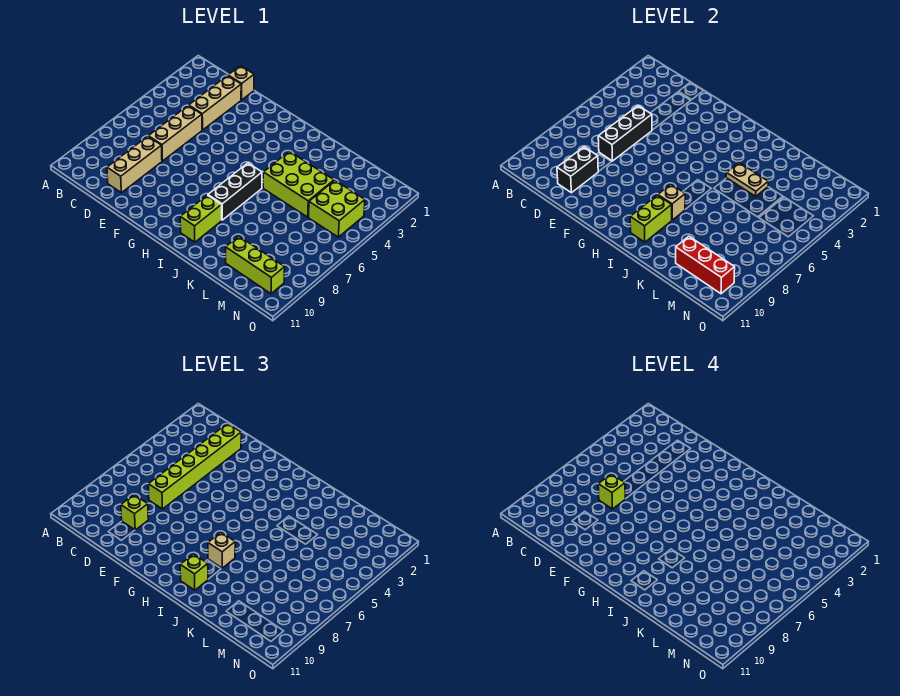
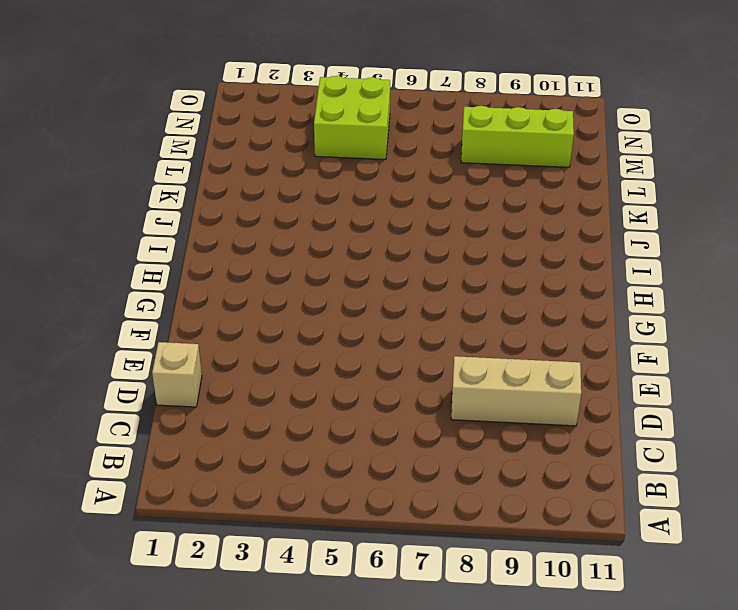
lime 1x3 brick [461,106,574,167] -> lime 1x3 brick turned to [226,236,285,294]
none -> tan 1x3 brick [188,76,241,130]
none -> tan 1x3 brick [148,106,202,161]
none -> black 1x3 brick [208,163,262,220]

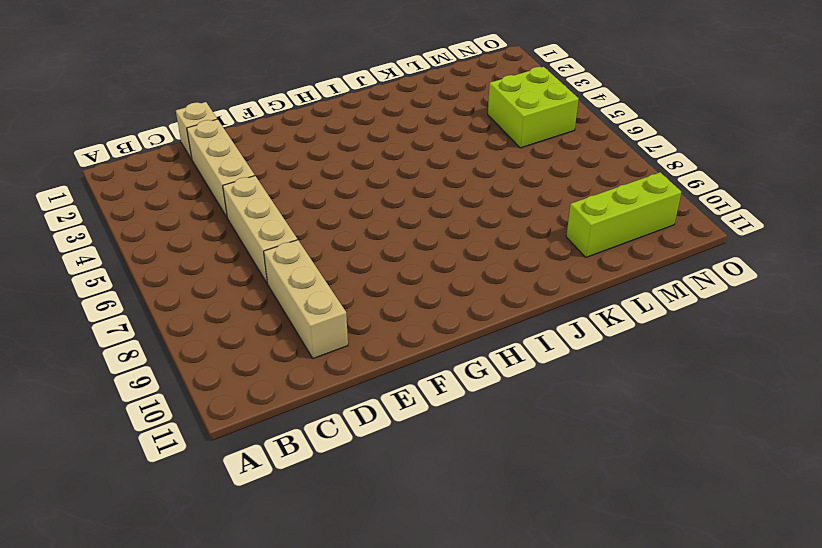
none -> black 1x3 brick [208,163,262,220]
none -> lime 1x2 brick [180,195,222,242]
none -> lime 2x3 brick [263,151,334,217]

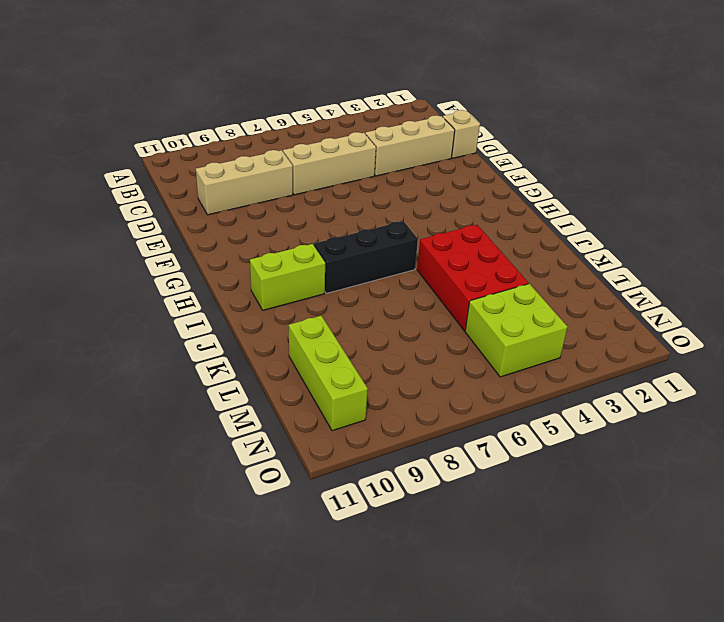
red 2x3 brick [417,225,528,331] -> lime 2x3 brick [263,151,334,217]
none -> black 1x3 brick [598,106,652,161]
none -> black 1x2 brick [557,147,598,193]
none -> tan 1x1 brick [658,185,685,220]

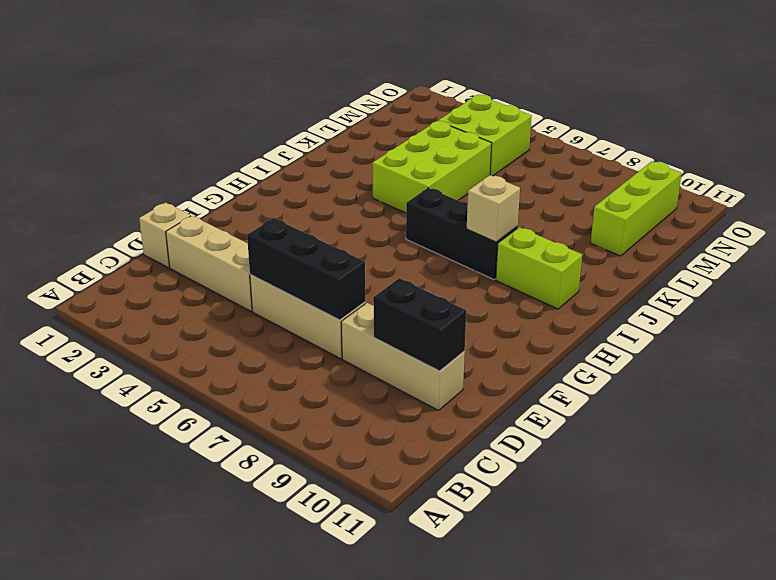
none -> lime 1x2 brick [630,195,672,242]
none -> tan 1x2 plate [726,163,768,196]
none -> red 1x3 brick [676,236,735,294]

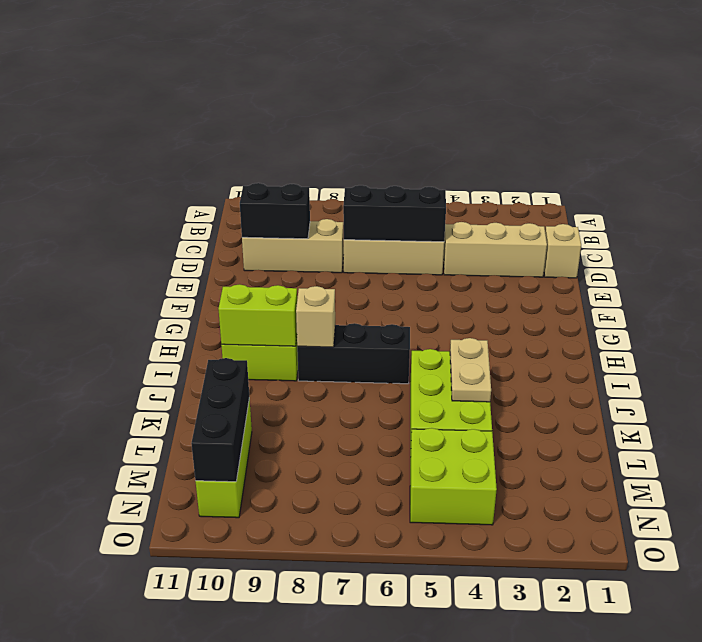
black 1x3 brick [191,358,249,482] -> red 1x3 brick [676,236,735,294]
none -> lime 1x6 brick [148,424,241,509]
none -> lime 1x1 brick [121,495,148,530]
none -> tan 1x1 brick [208,533,235,568]

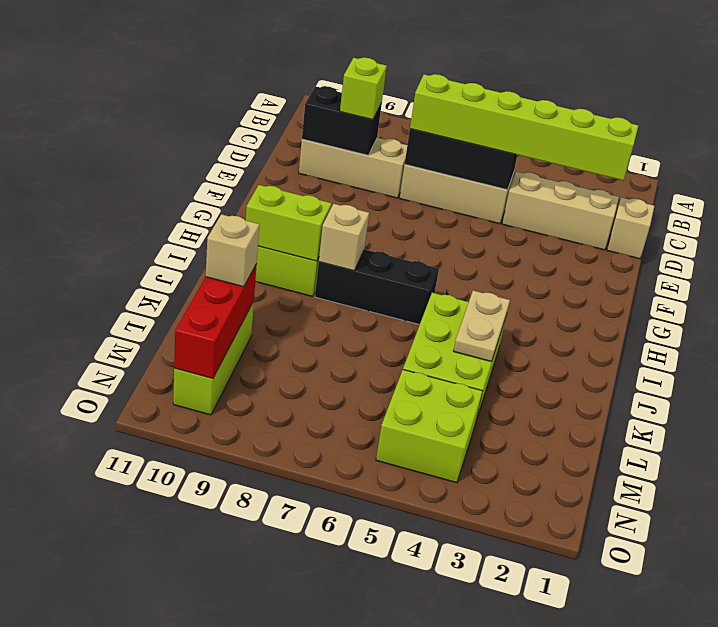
tan 1x1 brick [206,214,259,287] -> tan 1x1 brick moved to [208,533,235,568]
none -> lime 1x1 brick [180,554,208,590]
none -> lime 1x1 brick [598,474,625,509]

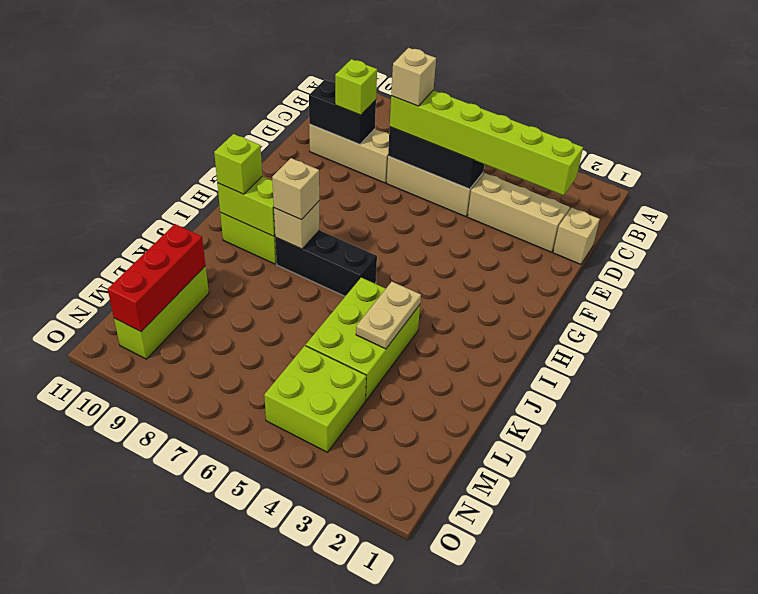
tan 1x1 brick [391,48,436,106] -> lime 1x1 brick [598,474,625,509]

